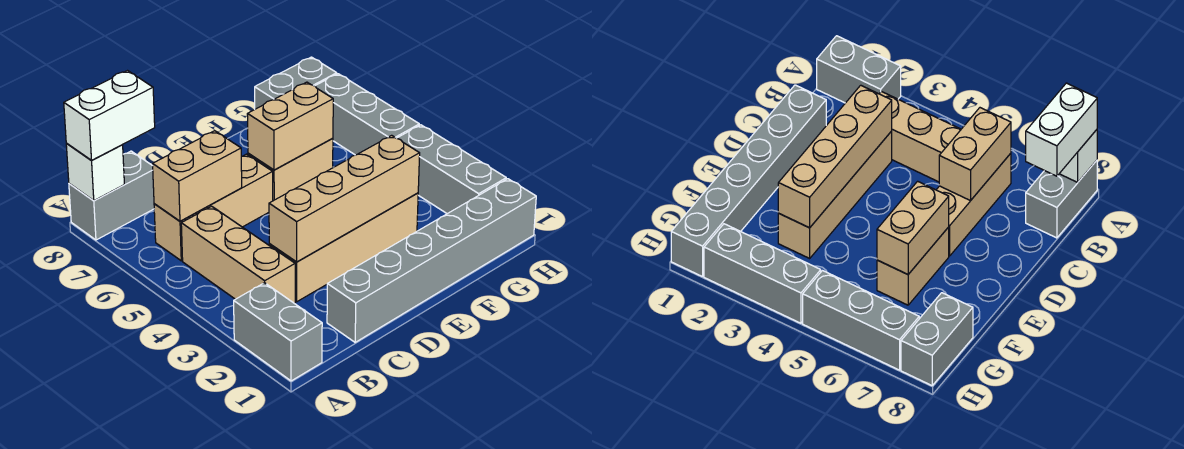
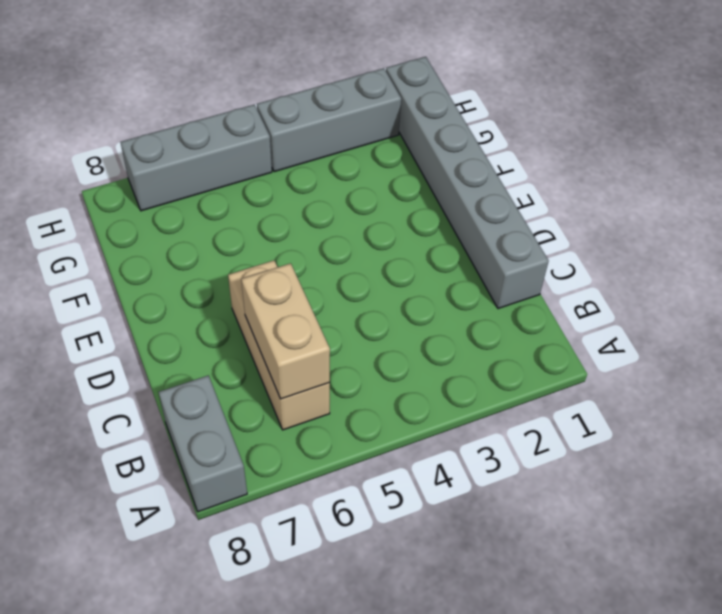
none -> grey 1x2 brick [234,283,322,381]
none -> tan 1x3 brick [181,206,295,303]
none -> tan 1x4 brick [269,193,418,302]

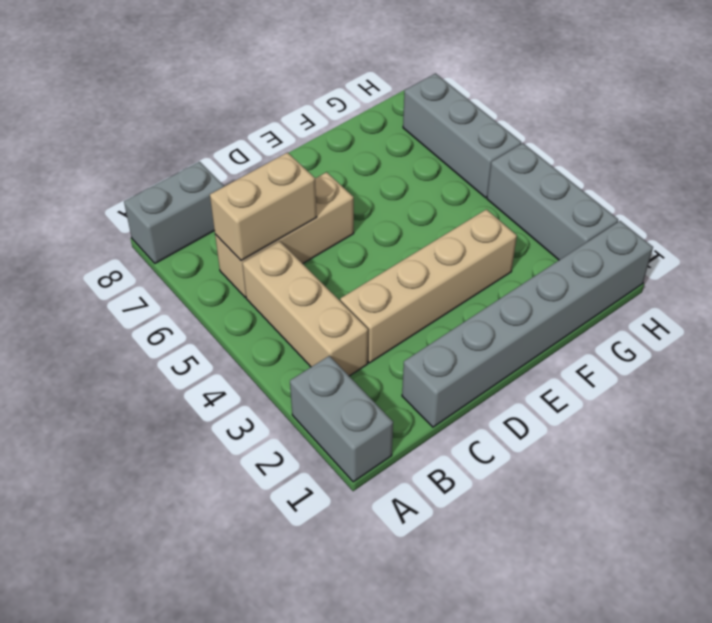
none -> tan 1x2 brick [248,138,333,201]
none -> grey 1x2 brick [255,57,337,109]
none -> white 1x1 brick [66,144,124,201]

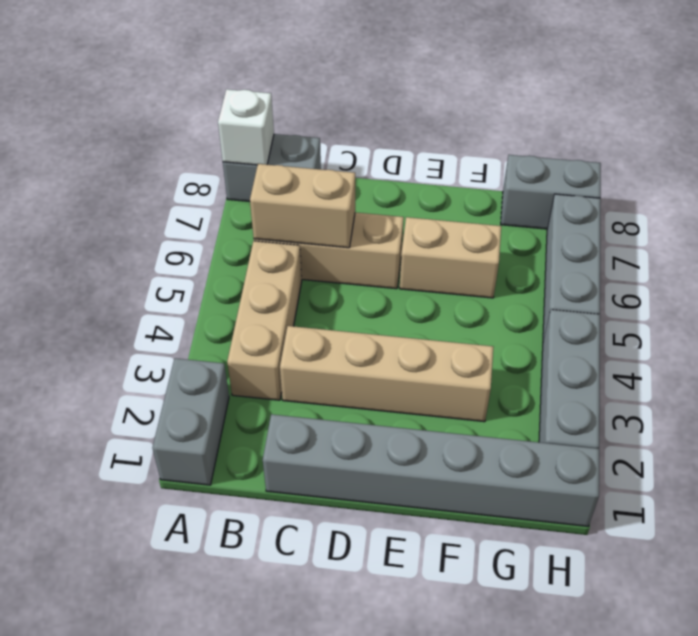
none -> tan 1x4 brick [269,135,420,262]
none -> tan 1x2 brick [247,82,333,170]
none -> white 1x2 brick [64,71,155,161]

